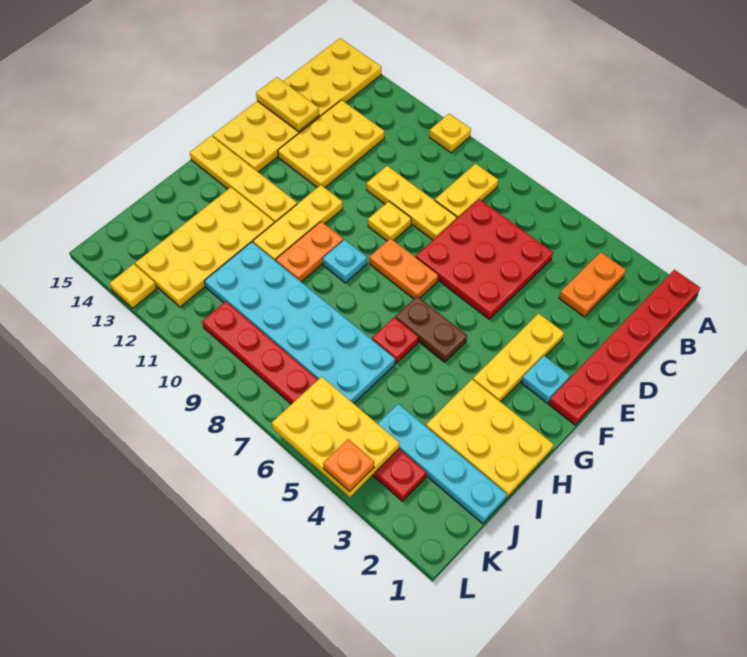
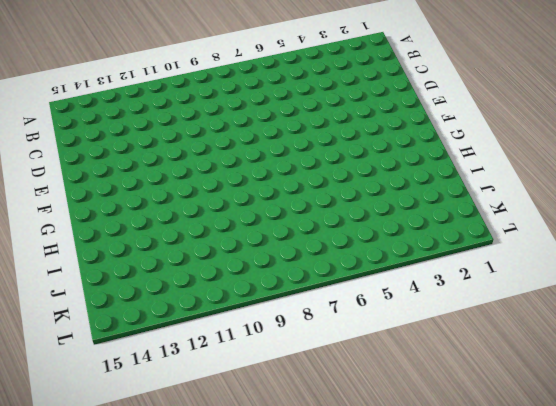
none -> red 1x6 plate [549,270,700,425]
none -> yellow 1x1 plate [429,114,471,153]
none -> yellow 2x6 plate [213,38,381,172]

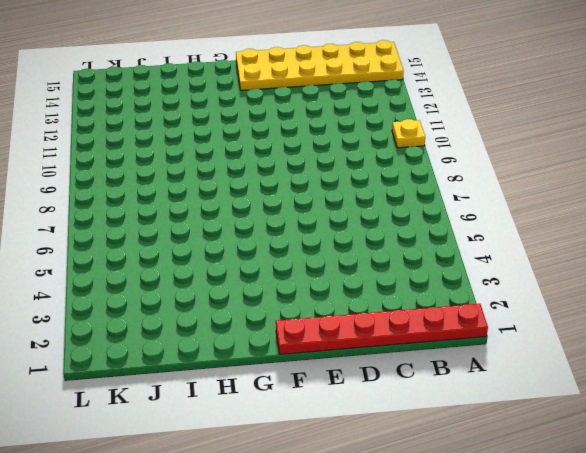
none -> orange 1x2 plate [559,252,626,317]
none -> yellow 1x2 plate [435,164,498,218]
none -> red 3x3 plate [416,199,553,319]

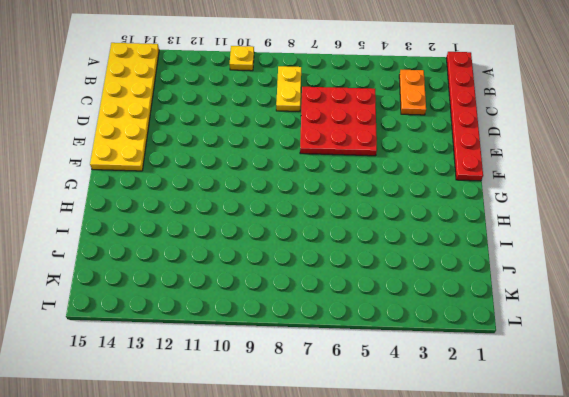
none -> yellow 2x3 plate [278,100,384,188]
none -> yellow 1x3 plate [367,166,457,240]
none -> yellow 1x3 plate [473,314,564,402]

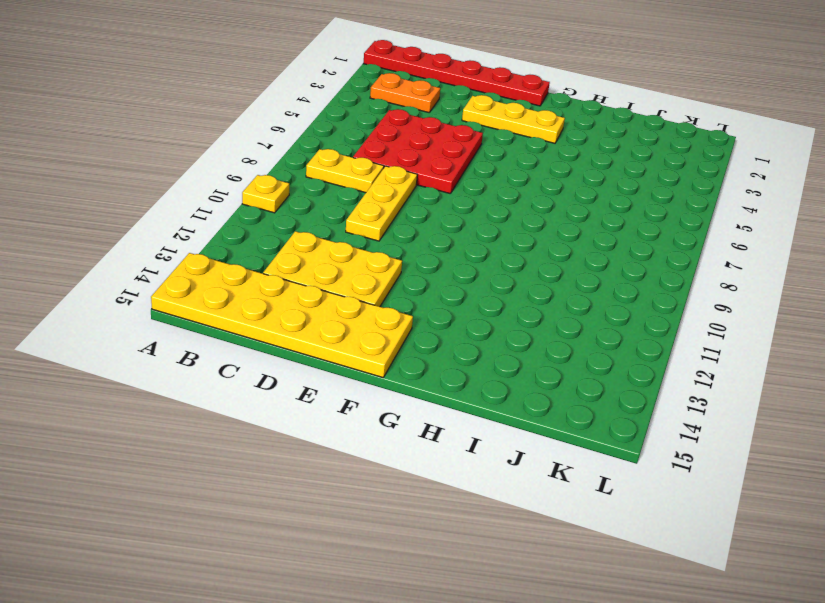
none -> yellow 1x1 plate [368,201,411,241]
none -> cyan 1x1 plate [521,356,570,403]
none -> orange 1x2 plate [369,238,438,299]

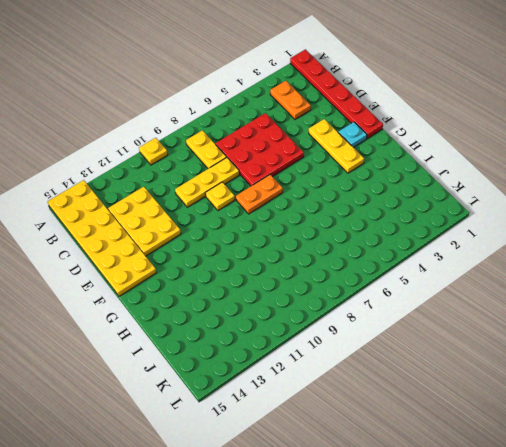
none -> yellow 1x3 plate [253,185,343,261]
none -> brown 1x2 plate [395,296,467,362]
none -> cyan 1x1 plate [322,239,367,283]

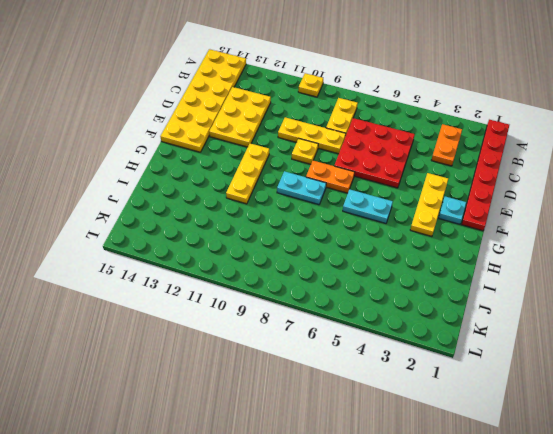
cyan 1x2 plate [343,189,393,223] -> brown 1x2 plate [395,296,467,362]
cyan 1x2 plate [277,171,326,205] -> cyan 1x1 plate [322,239,367,283]
none -> orange 1x2 plate [276,222,343,282]
none -> yellow 1x4 plate [190,136,297,223]
none -> yellow 2x3 plate [426,380,554,498]

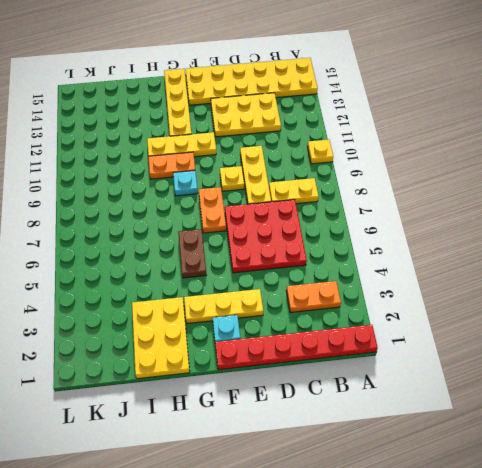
none -> red 1x1 plate [372,317,418,363]
none -> yellow 2x4 plate [135,187,274,307]
none -> cyan 2x6 plate [204,242,395,403]

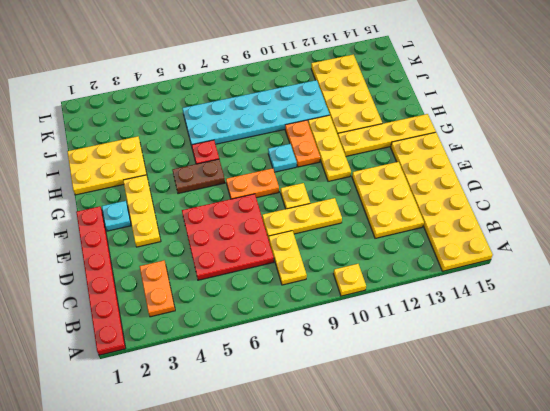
none -> cyan 1x4 plate [378,404,507,524]
none -> red 1x8 plate [202,301,426,501]
none -> yellow 1x1 plate [110,264,157,308]

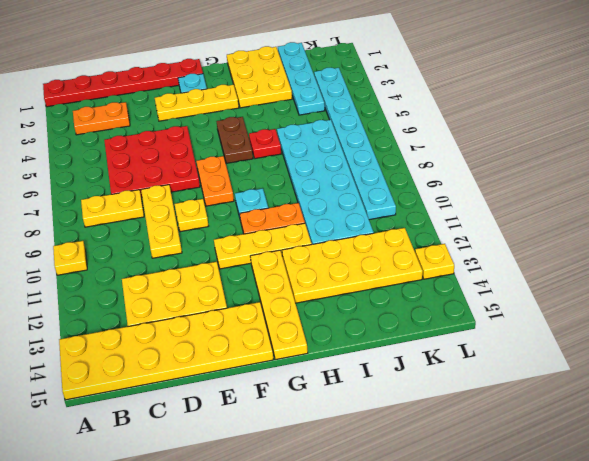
cyan 1x8 plate [314,67,396,220] -> red 1x8 plate [202,301,426,501]
none -> yellow 1x2 plate [256,77,319,132]
none -> yellow 2x3 plate [272,377,399,497]
none -> orange 1x1 plate [323,439,374,492]

